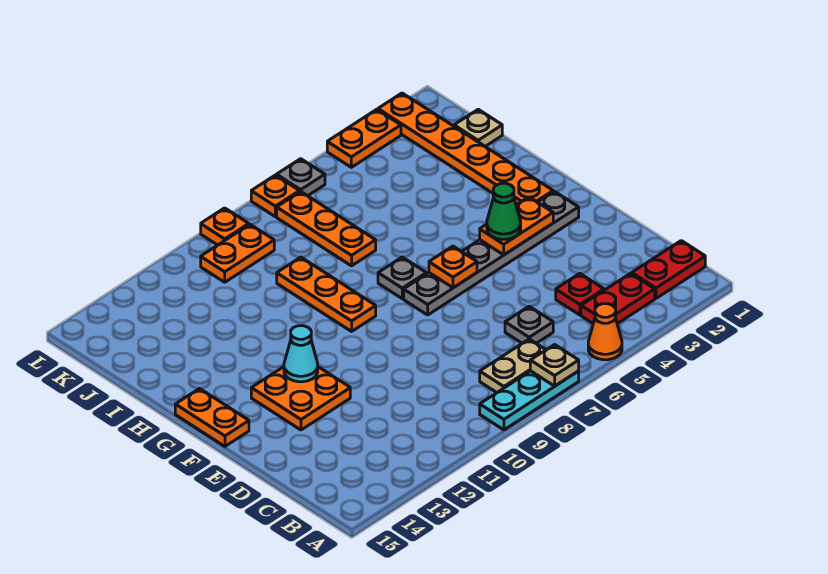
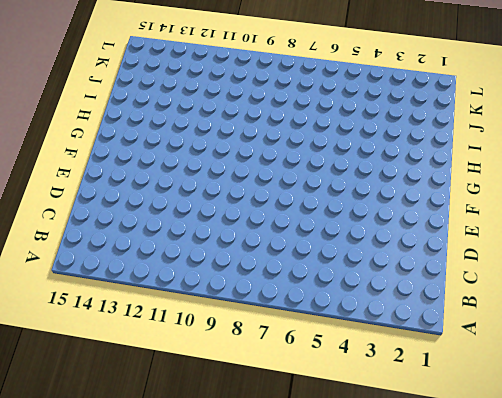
none -> orange 1x1 cone [588,304,622,360]
none -> cyan 1x3 plate [480,371,579,430]
none -> red 1x2 plate [632,241,705,298]

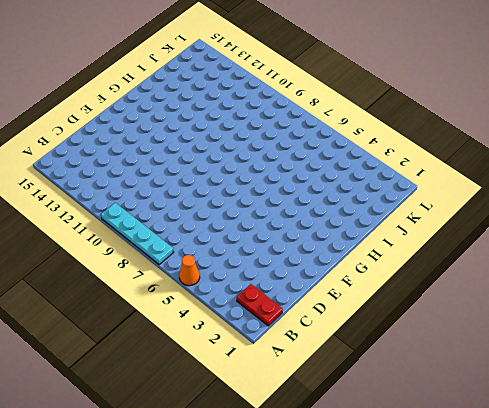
cyan 1x4 plate [101,203,174,265] -> cyan 1x3 plate [480,371,579,430]
none -> red 1x2 plate [581,273,655,324]
none -> tan 1x2 plate [480,339,545,393]
none -> red 1x1 plate [556,273,604,315]

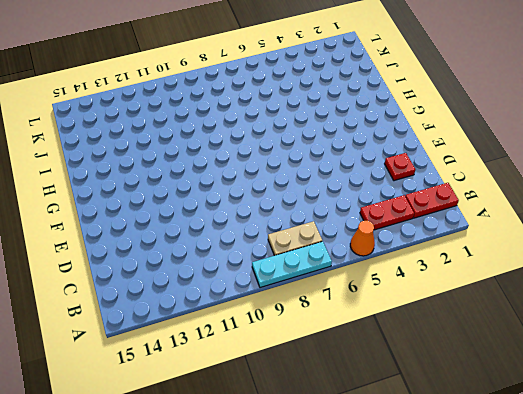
red 1x1 plate [385,153,415,181] -> red 1x1 plate moved to [556,273,604,315]
none -> grey 1x1 plate [505,306,553,343]
none -> orange 2x2 plate [251,367,350,430]
none -> grey 1x6 plate [404,191,579,315]

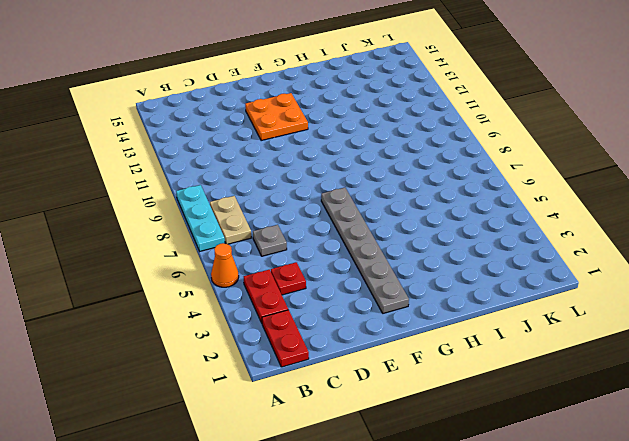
none -> orange 1x2 plate [175,389,249,446]
none -> orange 1x6 plate [378,93,553,205]
none -> grey 1x1 plate [378,257,426,299]

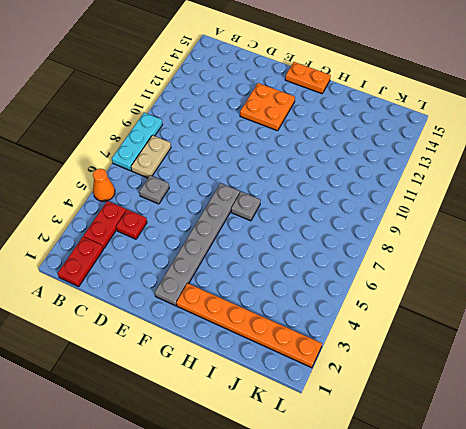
none -> orange 1x3 plate [277,257,376,331]
none -> orange 1x3 plate [277,192,376,266]
none -> tan 1x1 plate [454,109,502,147]

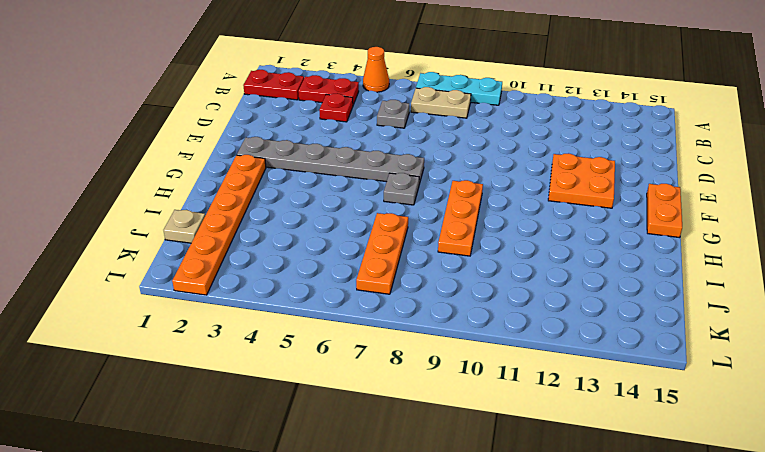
none -> orange 1x2 plate [201,224,274,282]
none -> orange 1x2 plate [327,109,401,167]
none -> grey 1x1 plate [277,159,325,196]

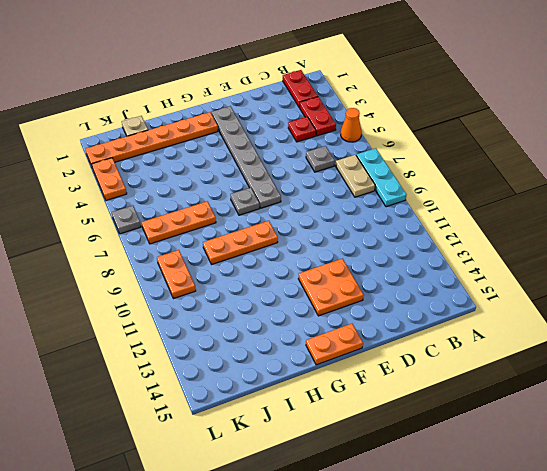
none -> orange 1x1 plate [251,175,300,217]
none -> orange 1x1 plate [201,208,249,245]
none -> tan 1x1 plate [530,345,579,386]

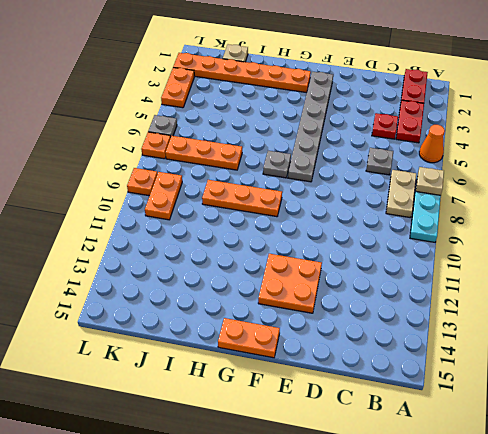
none -> orange 1x2 plate [480,197,553,255]
none -> orange 1x1 plate [429,246,477,288]
none -> cyan 1x1 cone [284,326,318,382]

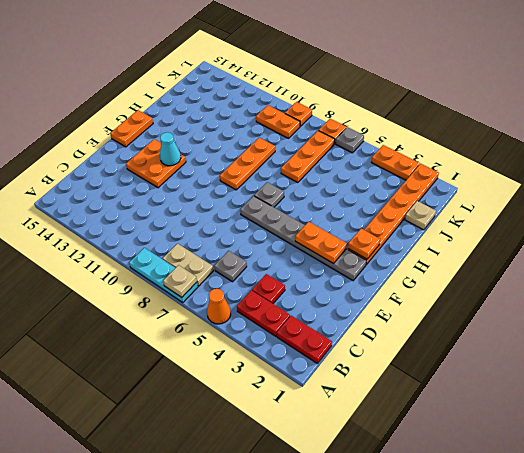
orange 1x1 plate [348,229,380,259] -> orange 1x1 plate moved to [429,246,477,288]
none -> green 1x1 cone [487,183,521,239]

